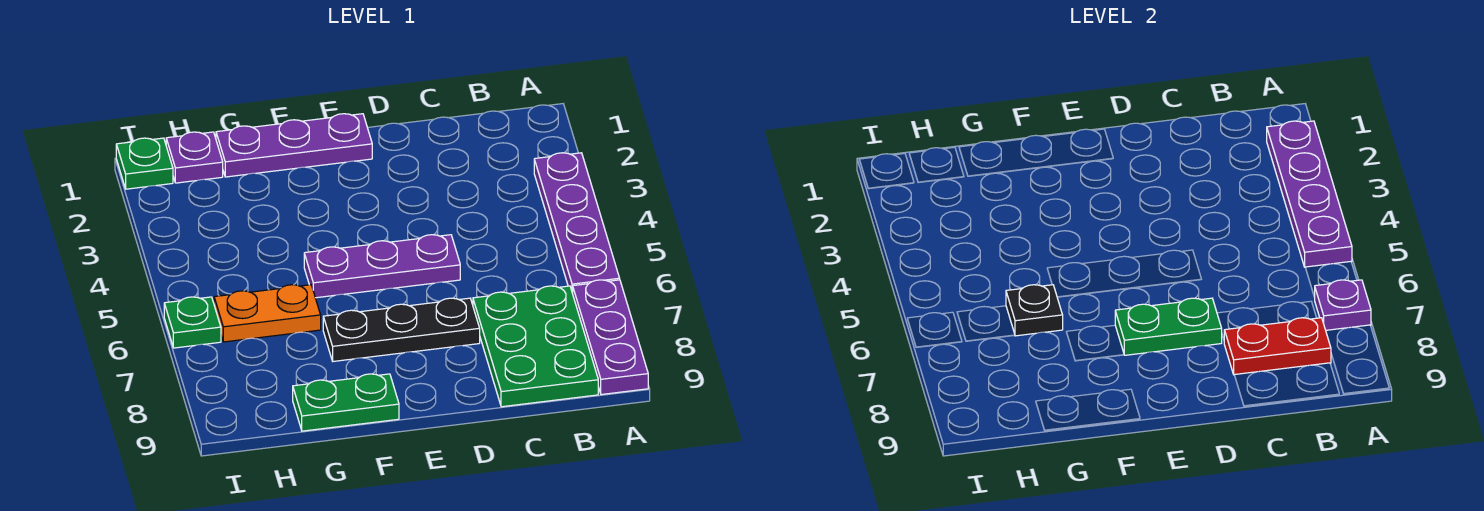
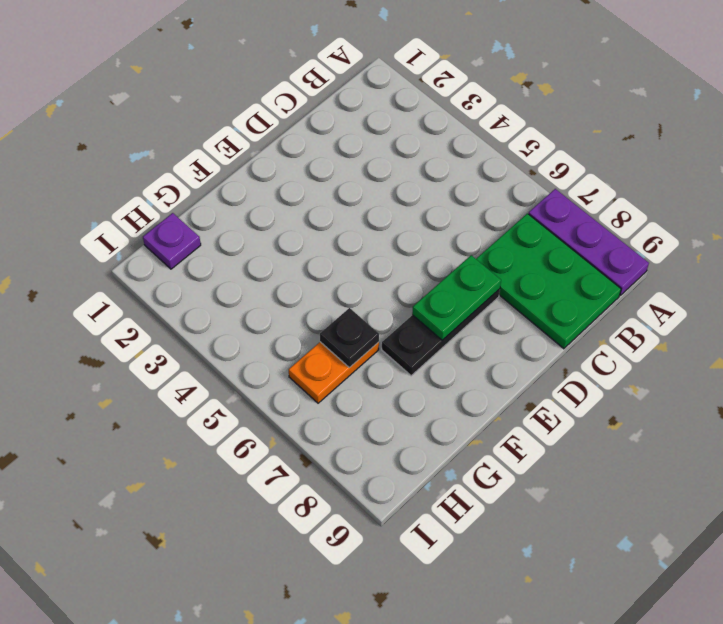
none -> purple 1x4 plate [534,153,620,293]
none -> purple 1x3 plate [304,235,460,298]
none -> purple 1x3 plate [216,114,372,177]

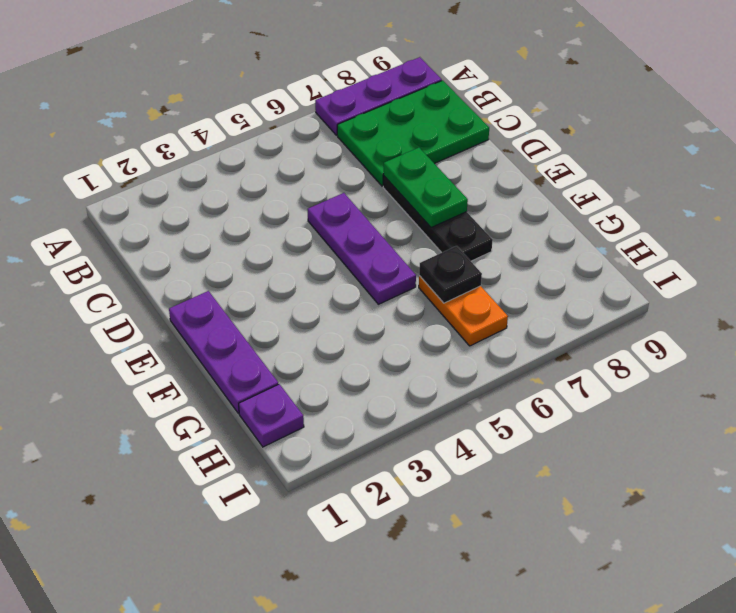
none -> purple 1x4 plate [534,153,620,293]
none -> green 1x2 plate [293,374,399,431]
none -> green 1x1 plate [116,138,173,189]

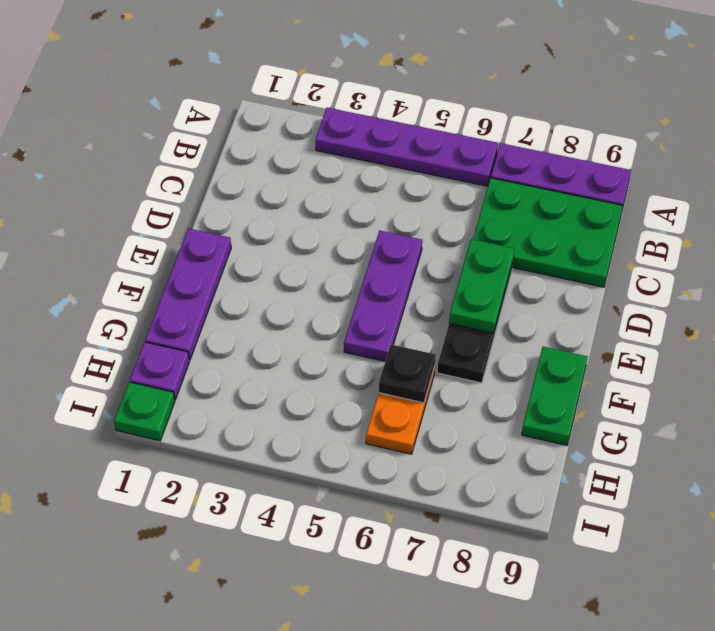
none -> green 1x1 plate [164,297,221,348]
none -> purple 1x4 plate [1267,121,1352,267]
none -> purple 1x1 plate [1314,280,1371,330]

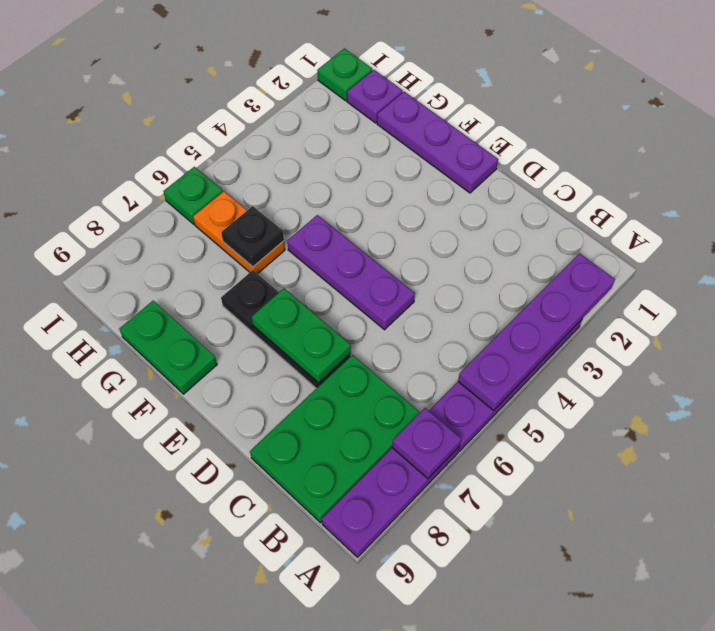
none -> red 1x2 plate [1224,318,1331,375]

